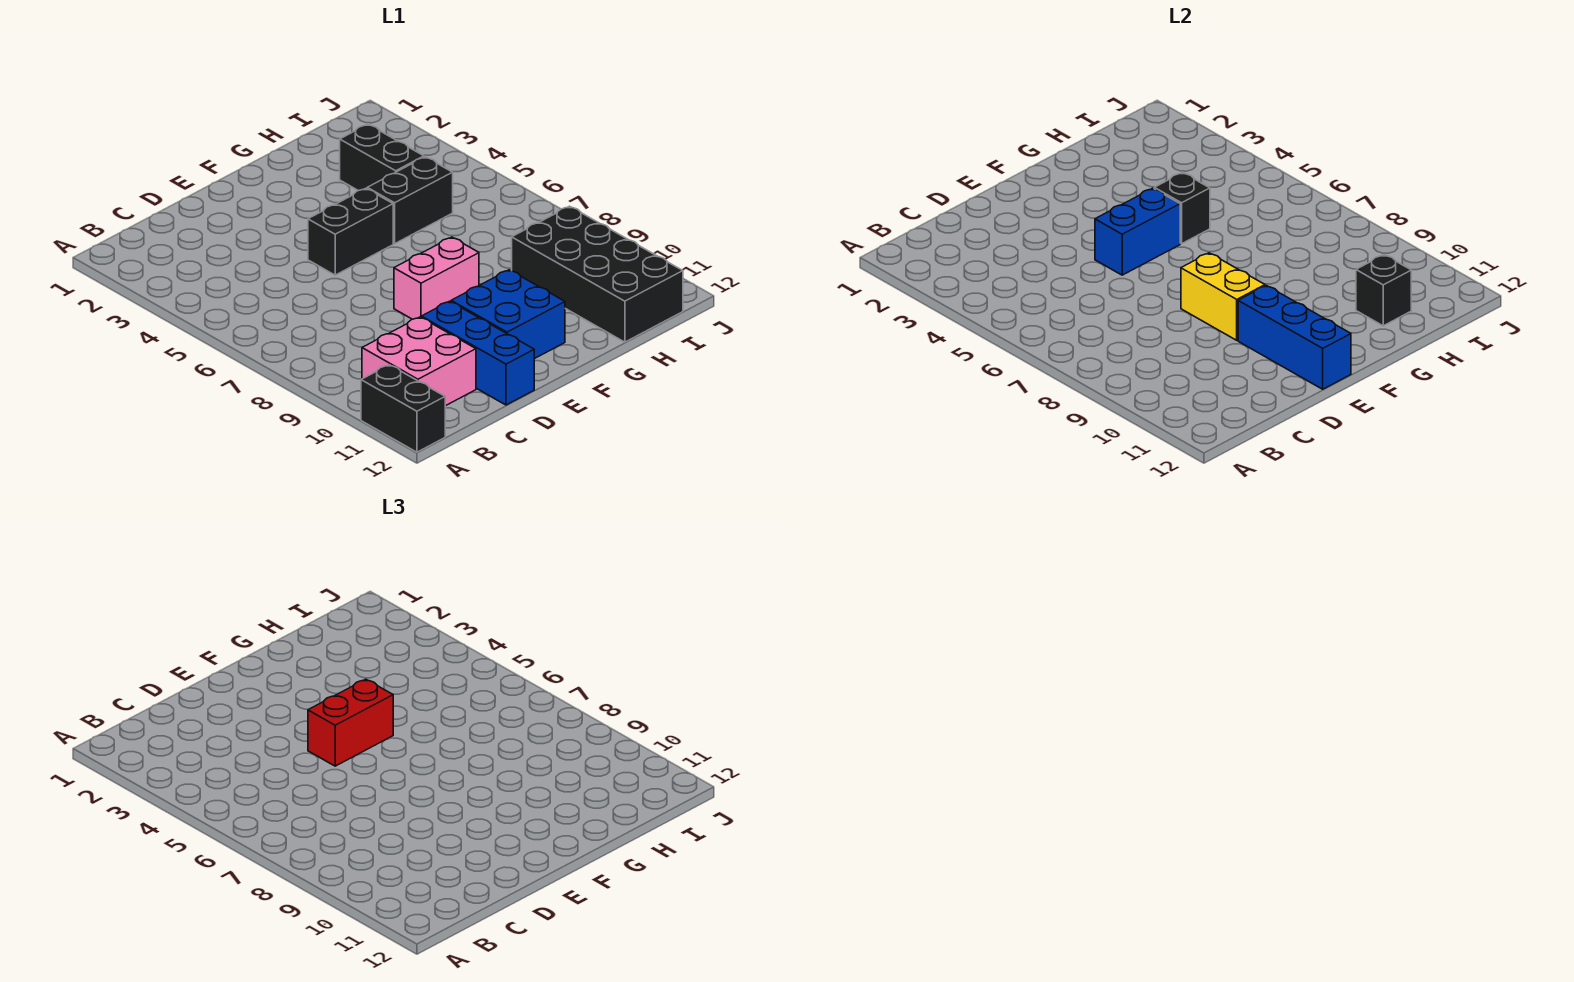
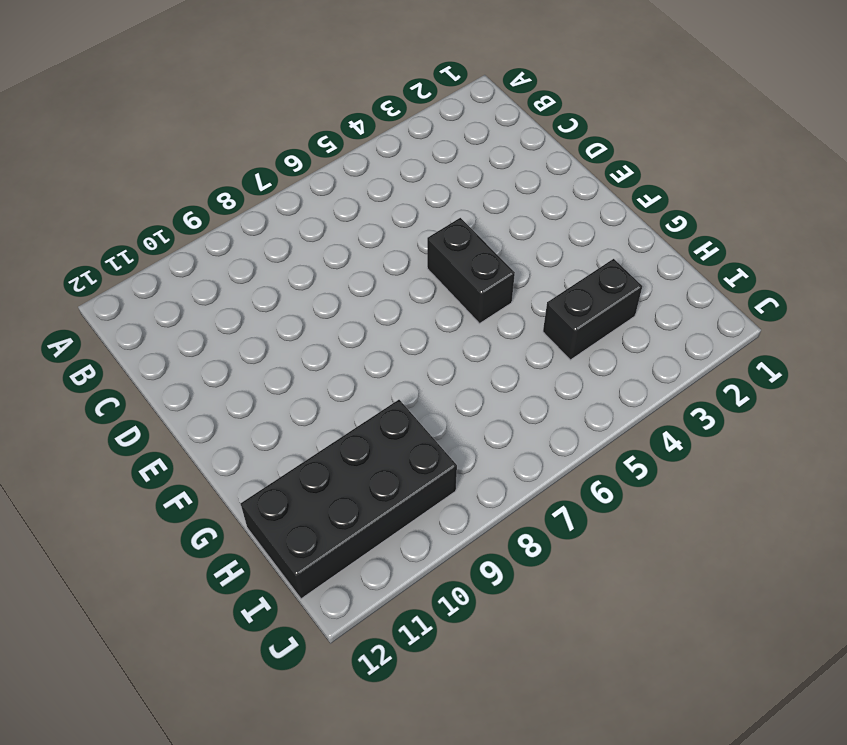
none -> black 1x2 brick [361,365,445,452]
none -> pink 2x2 brick [362,317,476,406]
none -> blue 1x3 brick [421,301,534,405]

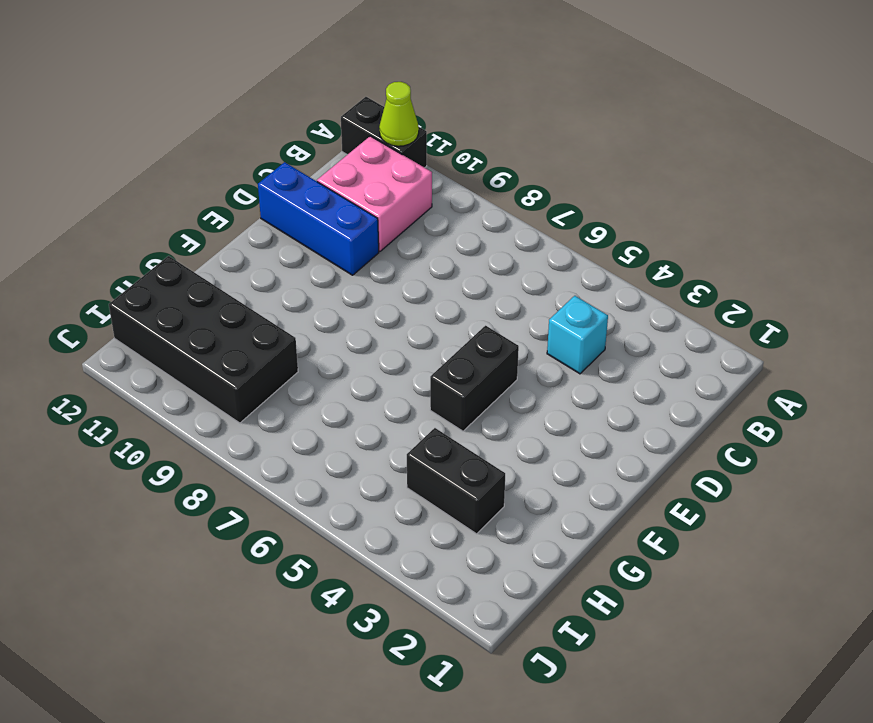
lime 1x1 cone [379,82,419,146] -> none
cyan 1x1 brick [547,296,608,374] -> none
none -> pink 1x2 brick [394,237,479,319]
none -> blue 2x2 brick [451,270,565,359]
none -> black 1x2 brick [367,157,453,244]

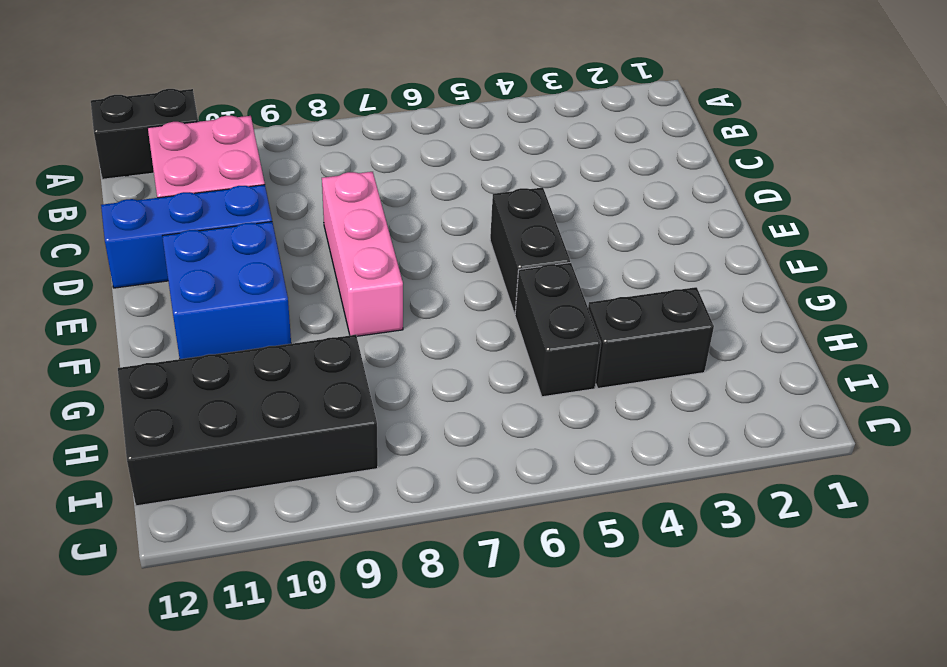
pink 1x3 brick [322,172,403,336] -> pink 1x2 brick [394,237,479,319]
none -> blue 1x2 brick [1095,188,1180,275]
none -> yellow 1x2 brick [1181,253,1265,340]
none -> blue 1x3 brick [1238,286,1351,389]

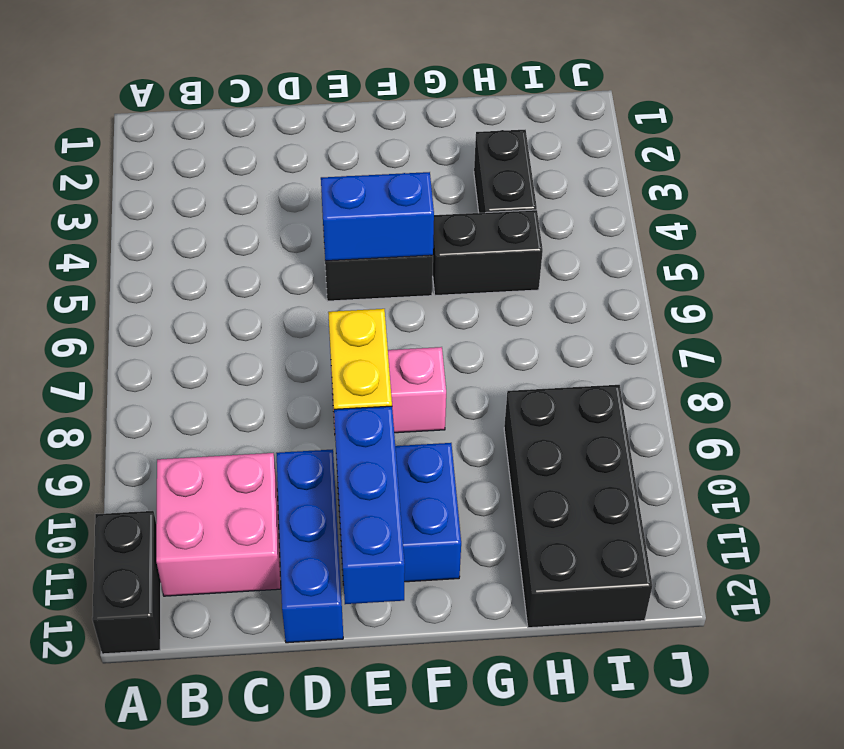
none -> black 1x1 brick [1154,173,1210,244]
none -> black 1x1 brick [1356,255,1411,326]
none -> red 1x2 brick [308,679,393,766]

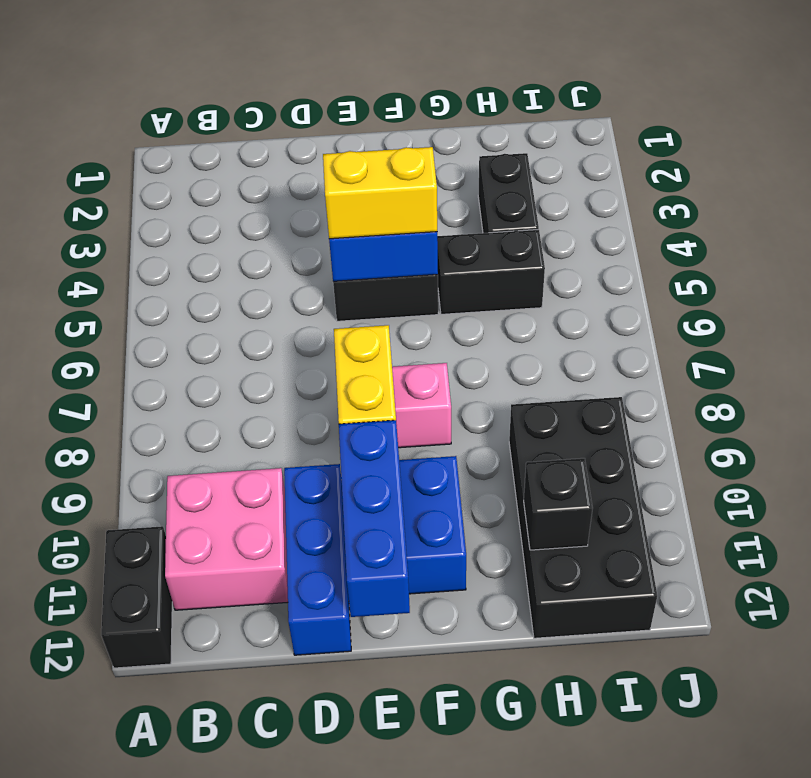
yellow 1x2 brick [323,147,437,239] -> red 1x2 brick [308,679,393,766]
none -> black 1x1 brick [1154,173,1210,244]

